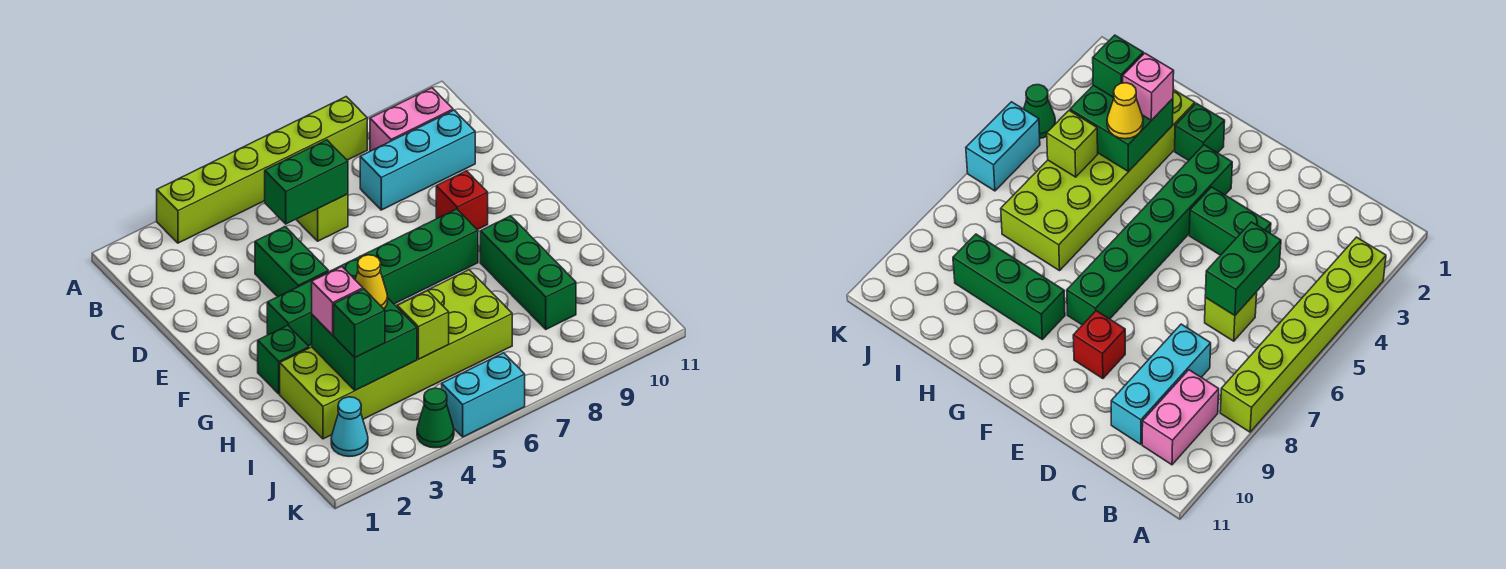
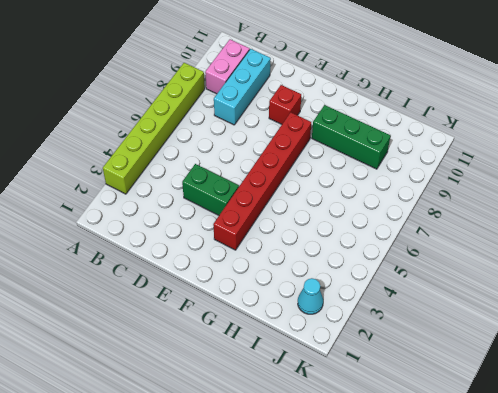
red 1x6 brick [213,112,311,250] -> green 1x6 brick [267,209,478,346]
none -> lime 1x1 brick [297,194,348,241]
none -> green 1x1 brick [258,325,309,394]
none -> lime 2x6 brick [280,270,512,439]

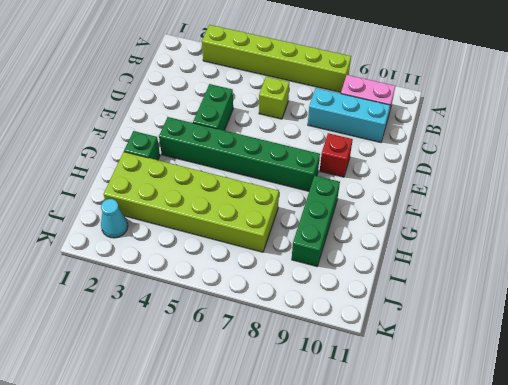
none -> green 1x1 cone [417,388,454,448]
none -> cyan 1x2 brick [442,353,525,437]
none -> green 1x2 brick [265,140,348,224]

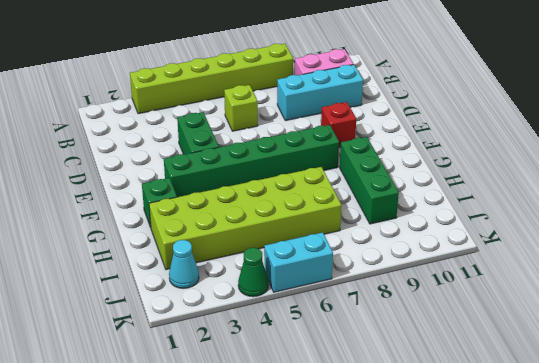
none -> green 1x2 brick [265,140,348,224]
none -> green 2x2 brick [312,299,417,390]
none -> lime 1x1 brick [397,290,449,359]

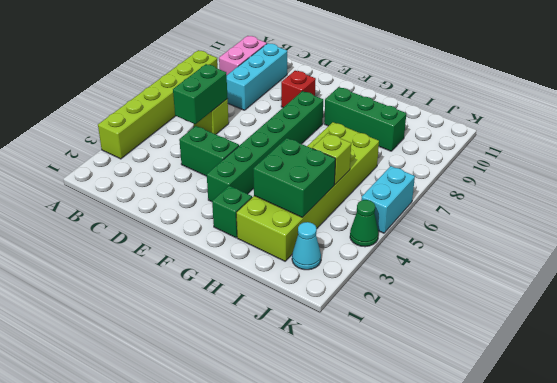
none -> pink 1x1 brick [312,267,363,335]
none -> yellow 1x1 cone [355,255,388,309]
none -> green 1x1 brick [334,289,385,358]

